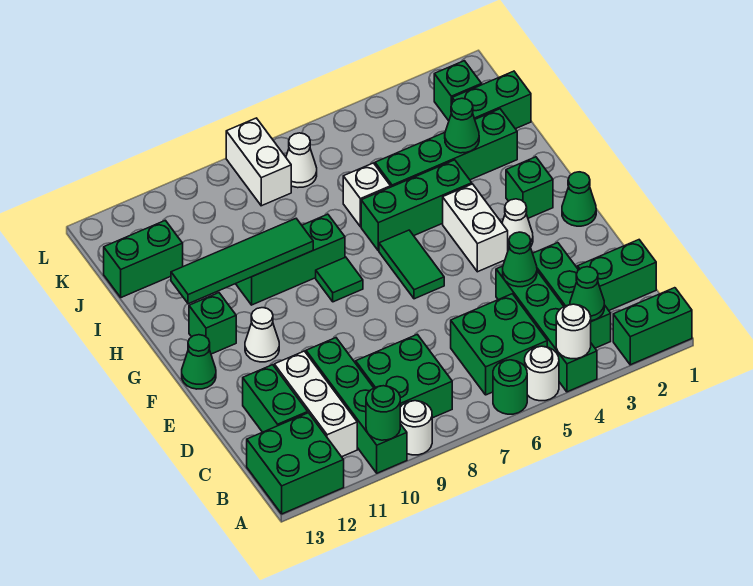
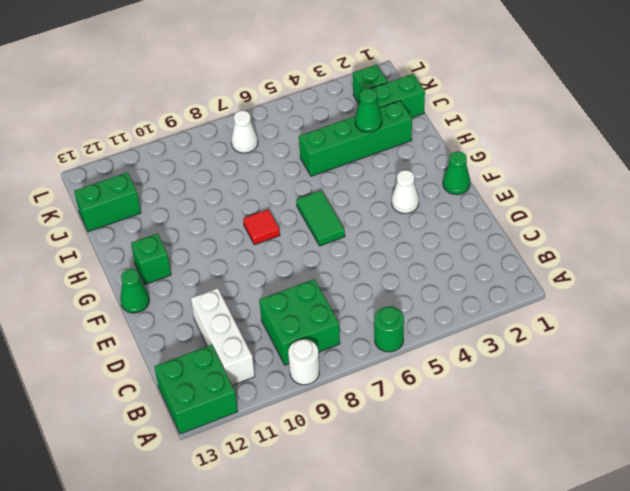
red 1x1 tile [243,209,280,245] -> green 1x1 tile [316,257,363,302]
none -> green 1x2 brick [613,288,692,365]
none -> green 1x4 brick [496,266,597,392]
none -> white 1x1 round brick [525,346,559,401]
none -> green 1x4 brick [306,338,407,473]

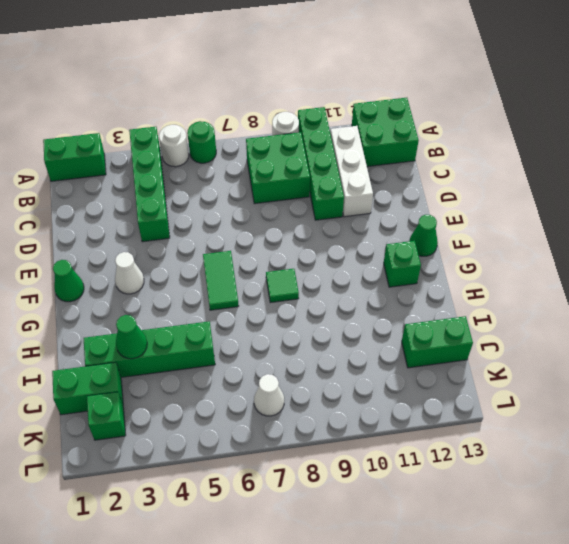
none -> green 1x3 brick [533,243,611,348]
none -> green 2x2 brick [451,294,547,395]
none -> green 1x2 brick [577,240,656,310]
none -> green 1x2 brick [243,365,308,432]

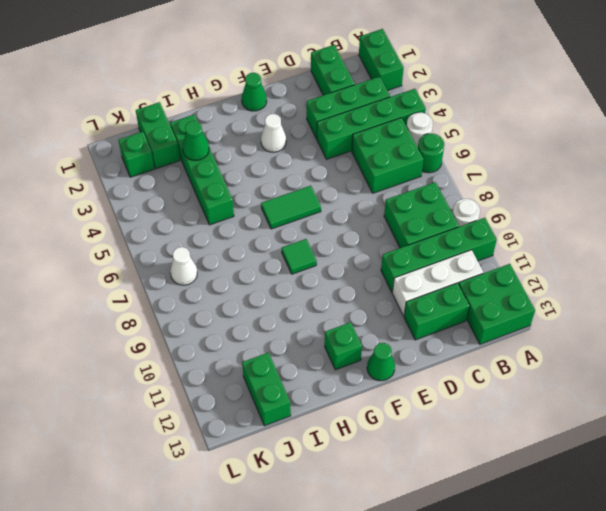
none -> white 1x2 brick [443,184,508,272]
none -> white 1x1 cone [245,308,279,362]
none -> green 1x1 brick [506,157,553,218]
none -> green 1x3 brick [361,160,472,251]

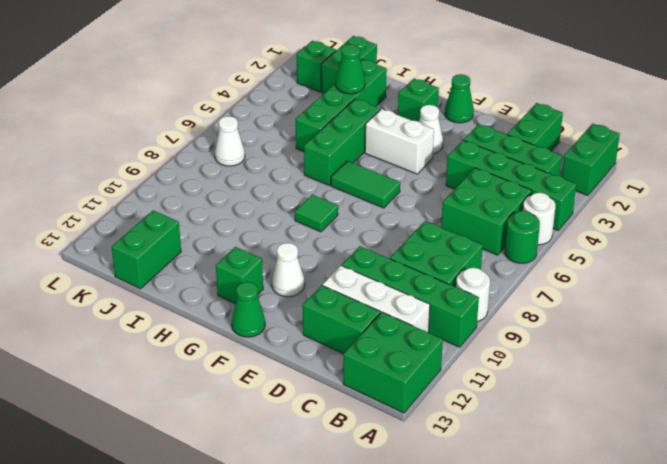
none -> green 1x3 brick [236,214,345,305]
none -> white 1x1 brick [343,163,391,227]
none -> white 1x2 brick [226,118,291,206]
none -> white 1x1 round brick [556,304,591,359]

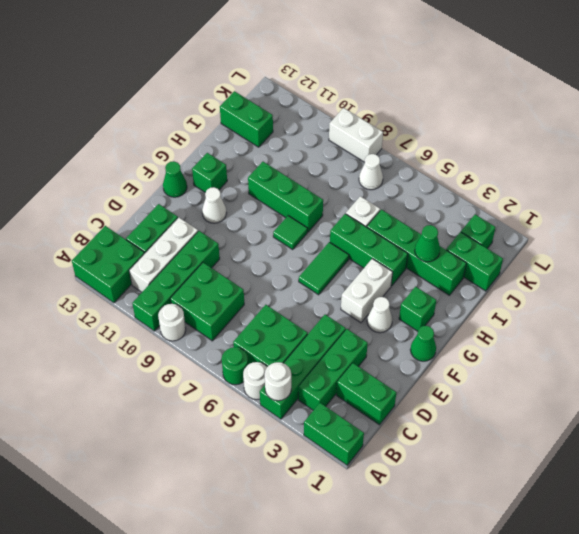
white 1x2 brick [329,108,383,162] -> white 1x2 brick turned to [226,118,291,206]
none -> green 1x1 round brick [366,386,400,440]
none -> green 1x1 cone [570,267,604,321]
none -> green 1x1 cone [503,232,537,287]
none -> green 1x4 tile [171,219,313,304]

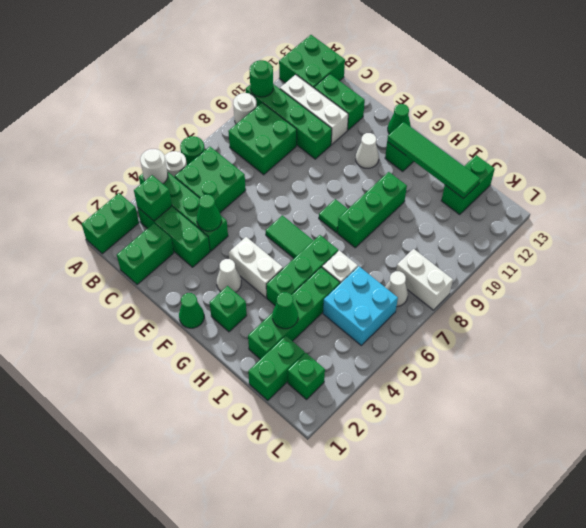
green 1x1 brick [134,175,172,221] -> green 1x1 cone [570,267,604,321]
green 1x4 tile [387,122,480,199] -> green 1x4 tile turned to [171,219,313,304]
cyan 2x2 brick [323,266,398,345] -> none

